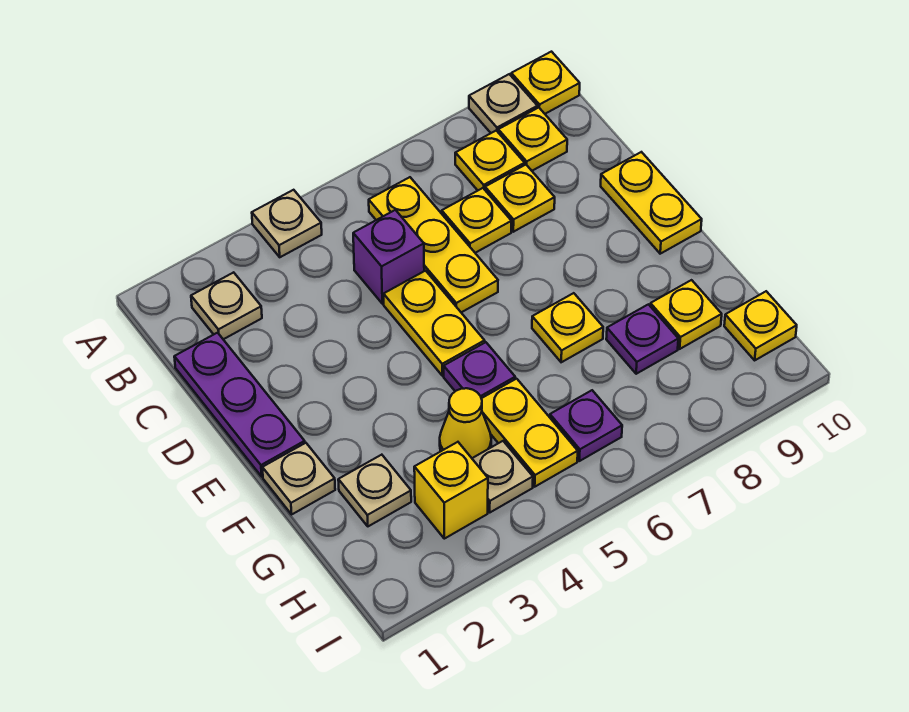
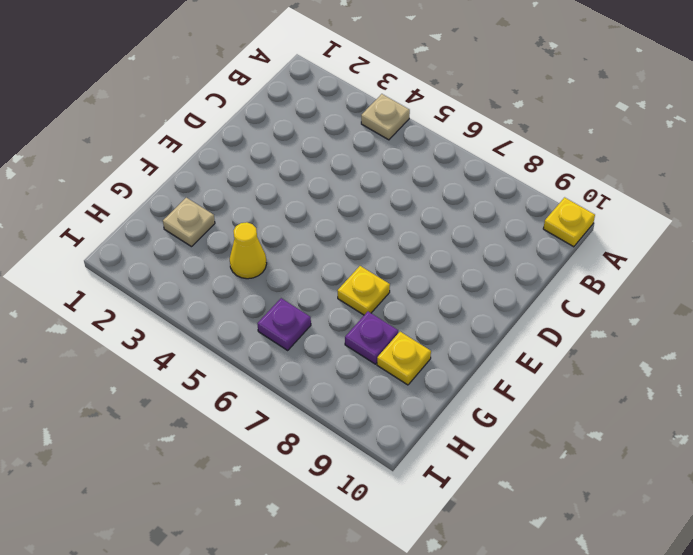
none -> tan 1x1 plate [469,74,537,133]
none -> tan 1x1 plate [191,272,262,339]
none -> yellow 1x3 plate [369,177,498,312]

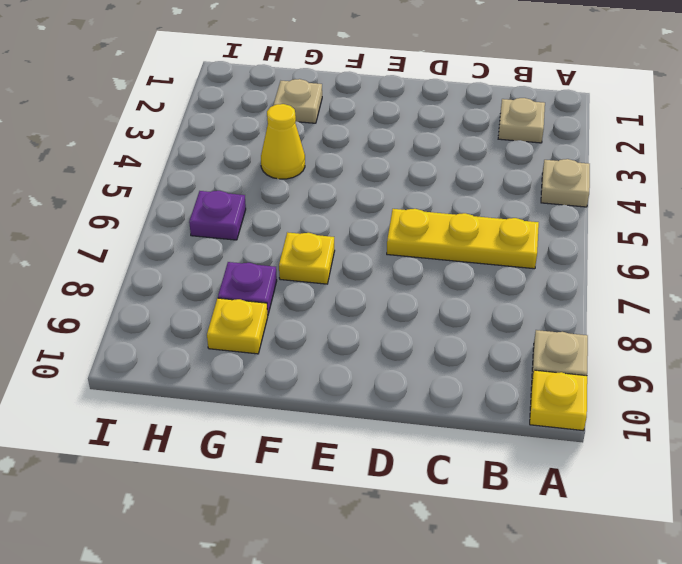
none -> yellow 1x1 plate [455,131,525,190]
none -> yellow 1x1 plate [498,108,567,171]
none -> purple 1x3 plate [174,333,305,477]

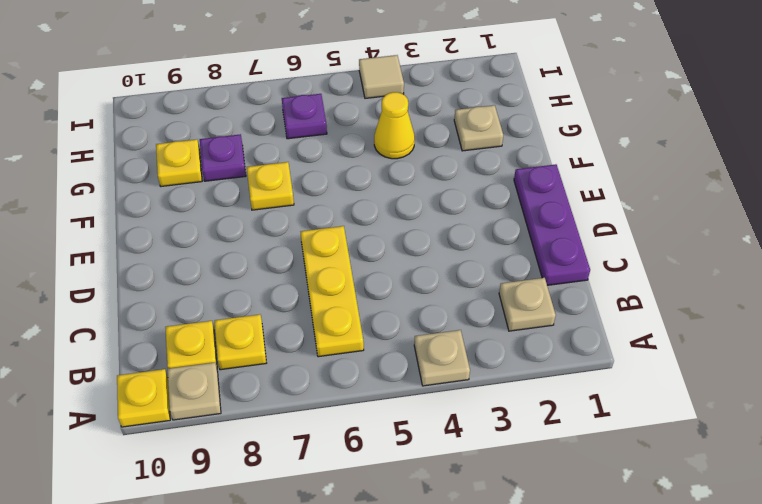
tan 1x1 tile [359,55,404,98] -> none
none -> purple 1x1 brick [353,210,424,304]
none -> yellow 1x1 plate [442,188,512,253]
none -> yellow 1x1 plate [485,165,555,232]

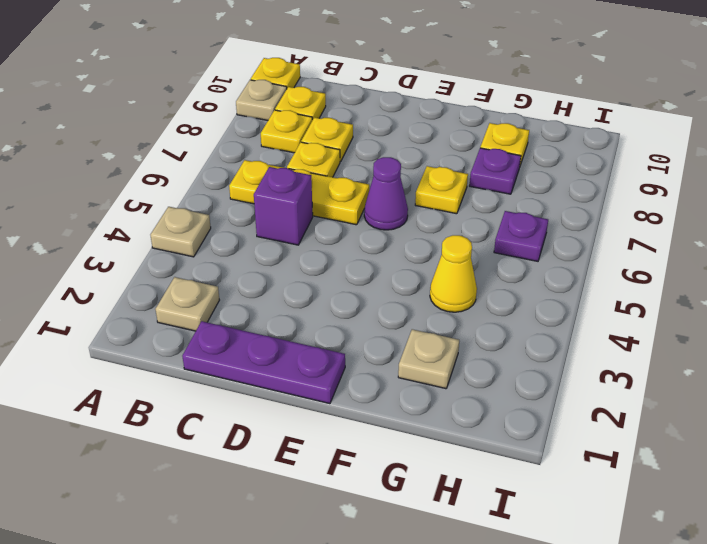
purple 1x1 cone [364,157,408,230] -> none
none -> yellow 1x2 plate [384,271,485,376]
none -> yellow 1x2 plate [601,152,702,254]
none -> tan 1x1 plate [262,443,335,514]

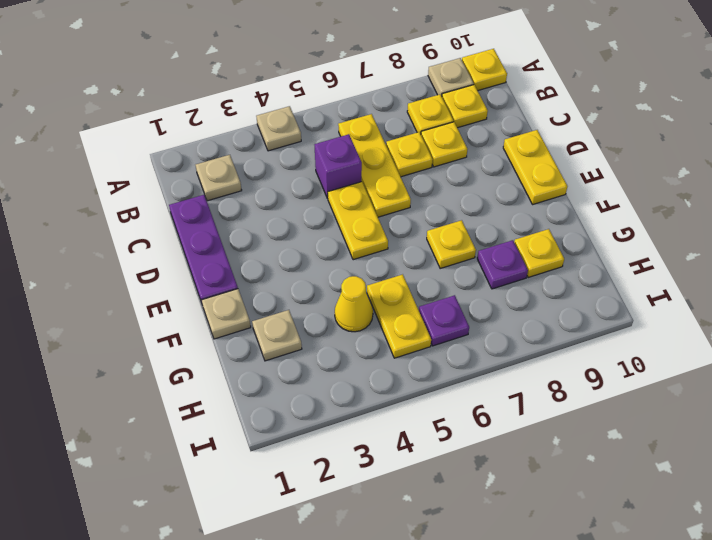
none -> purple 1x1 plate [444,342,515,398]
none -> yellow 1x1 brick [414,442,488,539]
none -> tan 1x1 plate [472,441,533,512]

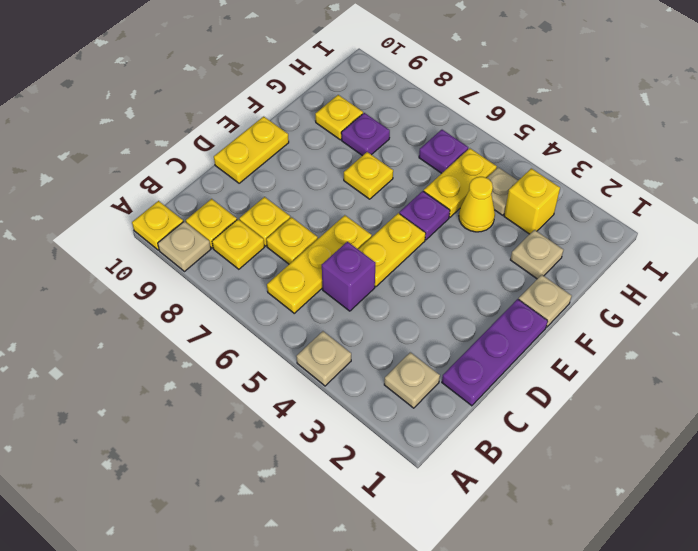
none -> yellow 1x1 plate [724,291,797,360]

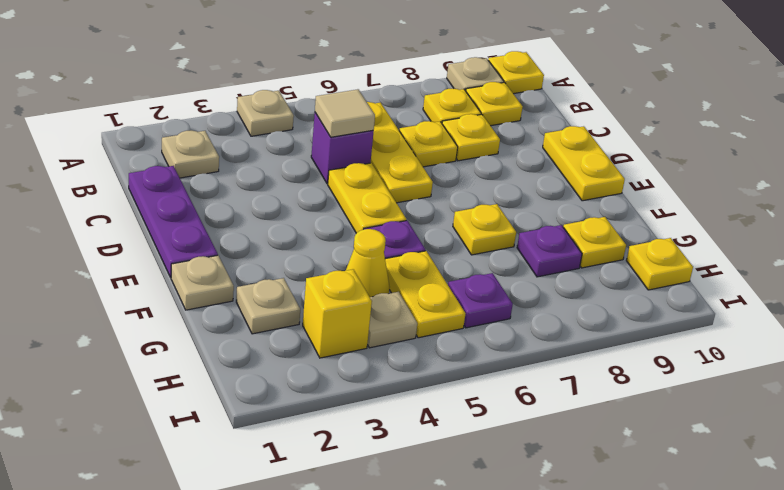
tan 1x1 tile [315,89,375,137] -> none

